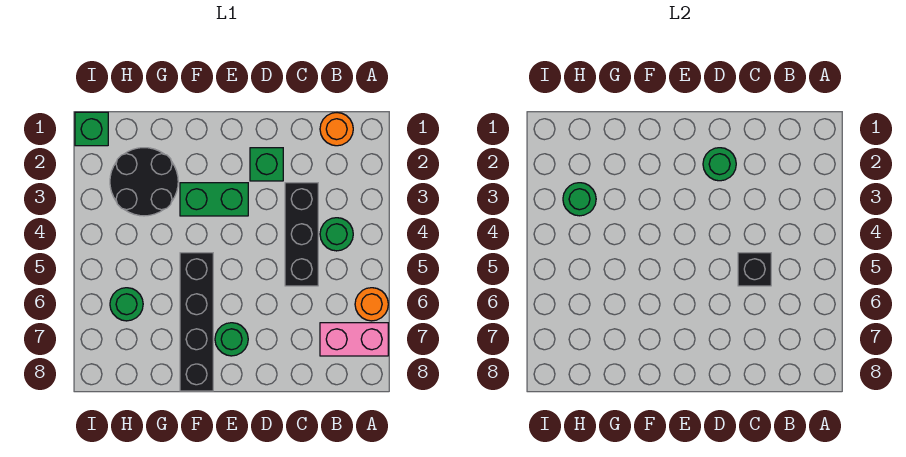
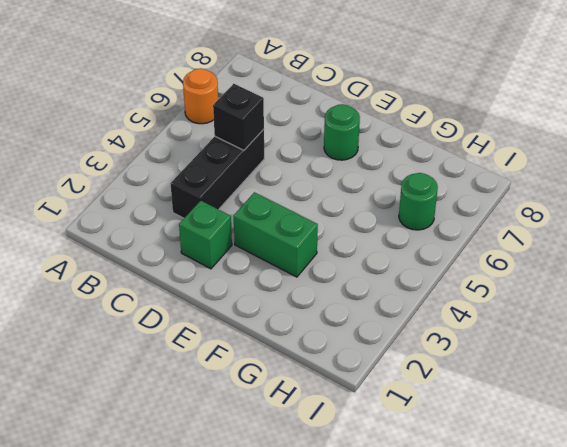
none -> pink 1x2 brick [320,323,388,356]
none -> orange 1x1 round brick [320,113,353,146]
none -> green 1x1 round brick [320,218,353,251]

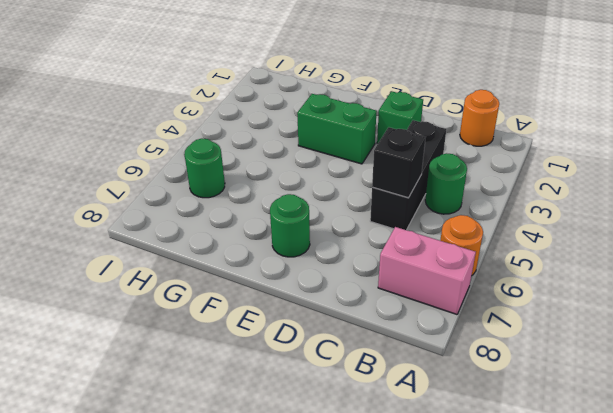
none -> black 1x4 brick [180,253,213,391]
none -> black 2x2 round brick [110,148,178,216]
none -> green 1x1 brick [75,112,108,146]

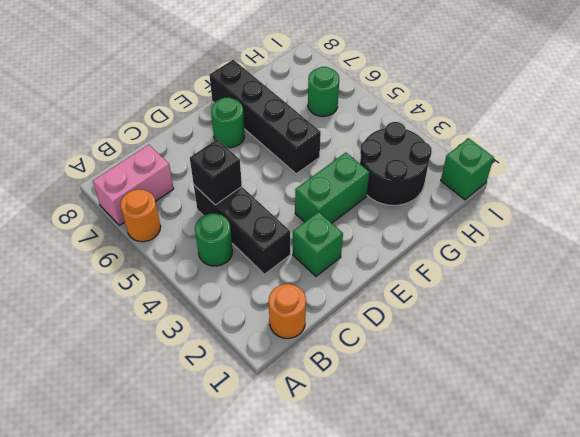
none -> green 1x1 round brick [703,148,736,181]
none -> green 1x1 round brick [563,183,596,216]

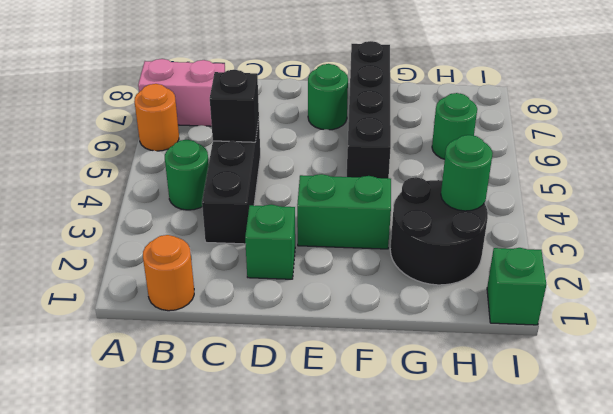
none -> green 1x1 round brick [703,148,736,181]

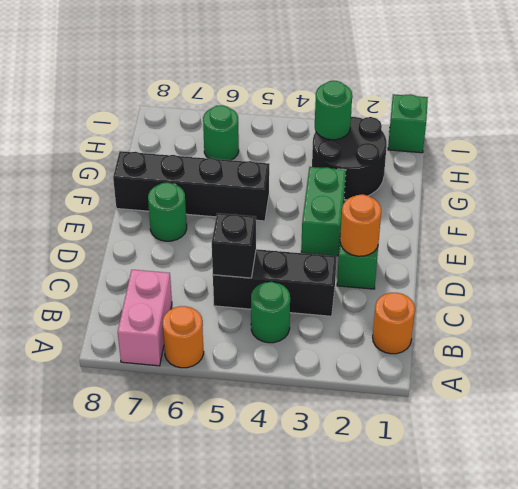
orange 1x1 round brick [340,194,381,256] -> green 1x1 round brick [703,148,736,181]

